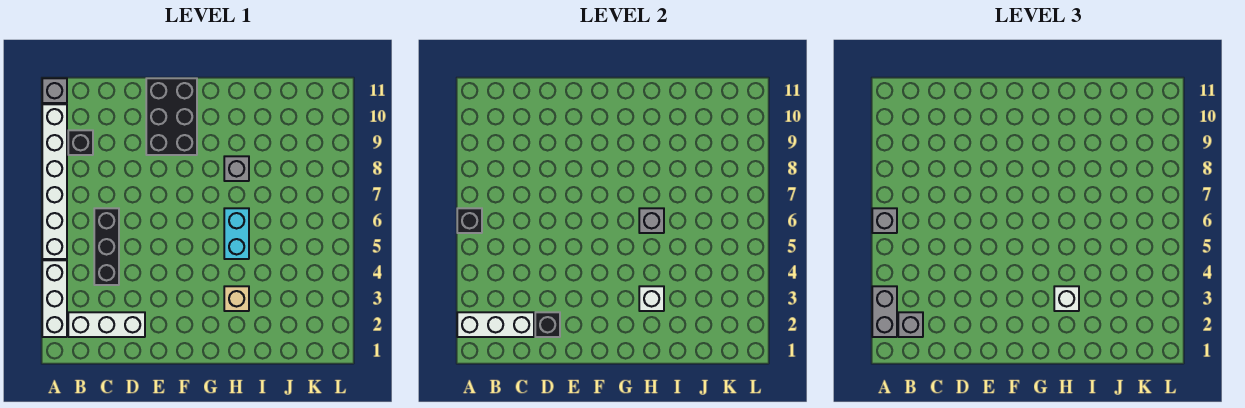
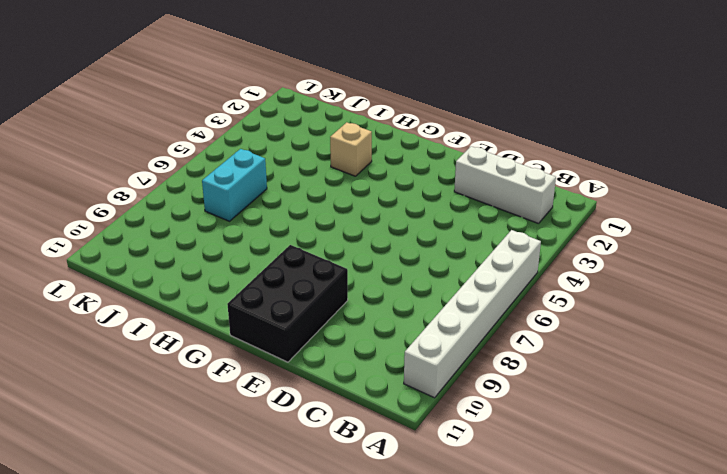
cyan 1x2 brick [202,149,267,221] -> cyan 1x2 brick moved to [224,208,249,259]
none -> white 1x3 brick [42,260,67,337]
none -> grey 1x1 brick [42,78,67,103]
none -> black 1x1 brick [68,130,93,155]

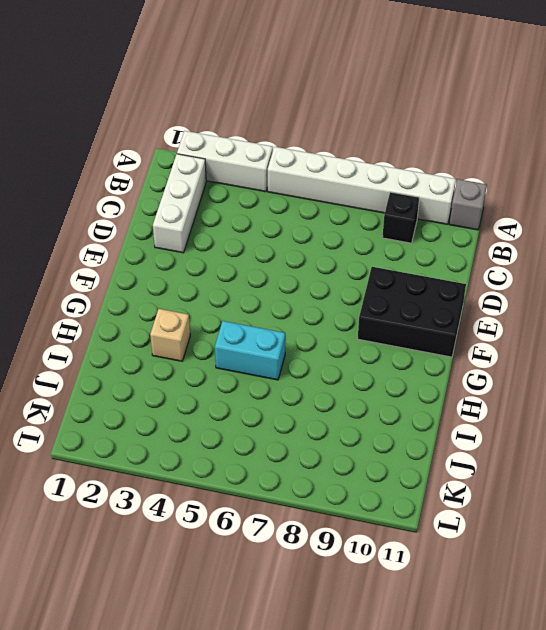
none -> black 1x3 brick [94,208,119,285]
none -> grey 1x1 brick [224,156,249,181]
none -> white 1x3 brick [457,312,534,337]

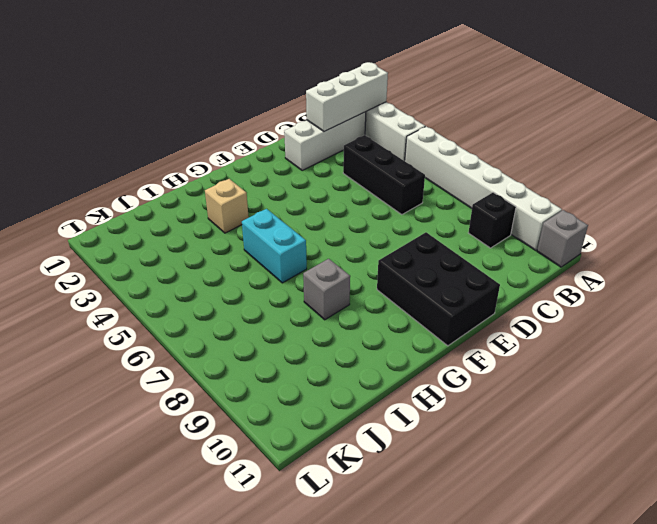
none -> black 1x1 brick [457,208,482,233]
none -> black 1x1 brick [535,312,560,337]
none -> white 1x1 brick [639,286,664,311]

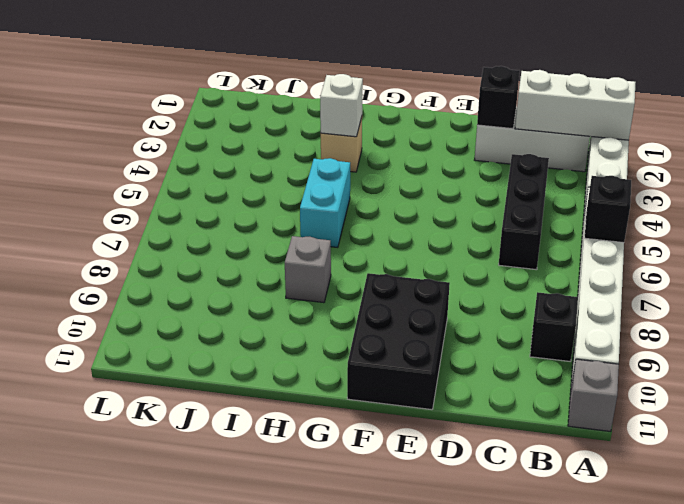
none -> grey 1x1 brick [639,208,664,233]
none -> grey 1x2 brick [872,286,897,337]
none -> grey 1x1 brick [872,208,897,233]

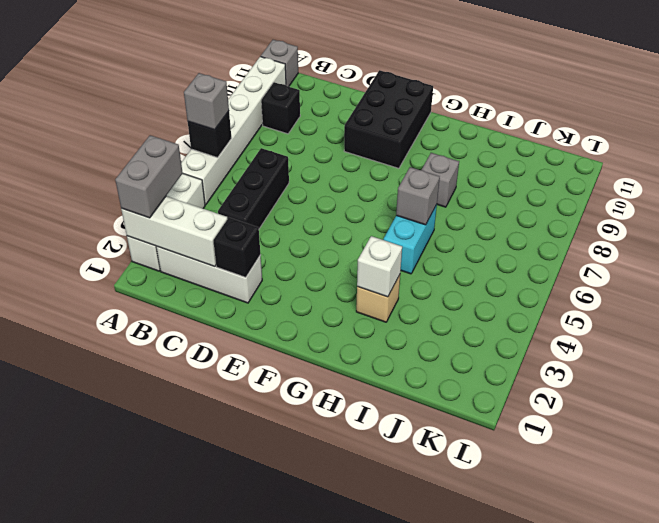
none -> grey 1x1 brick [898,312,923,337]
none -> white 1x1 brick [1054,286,1079,311]

